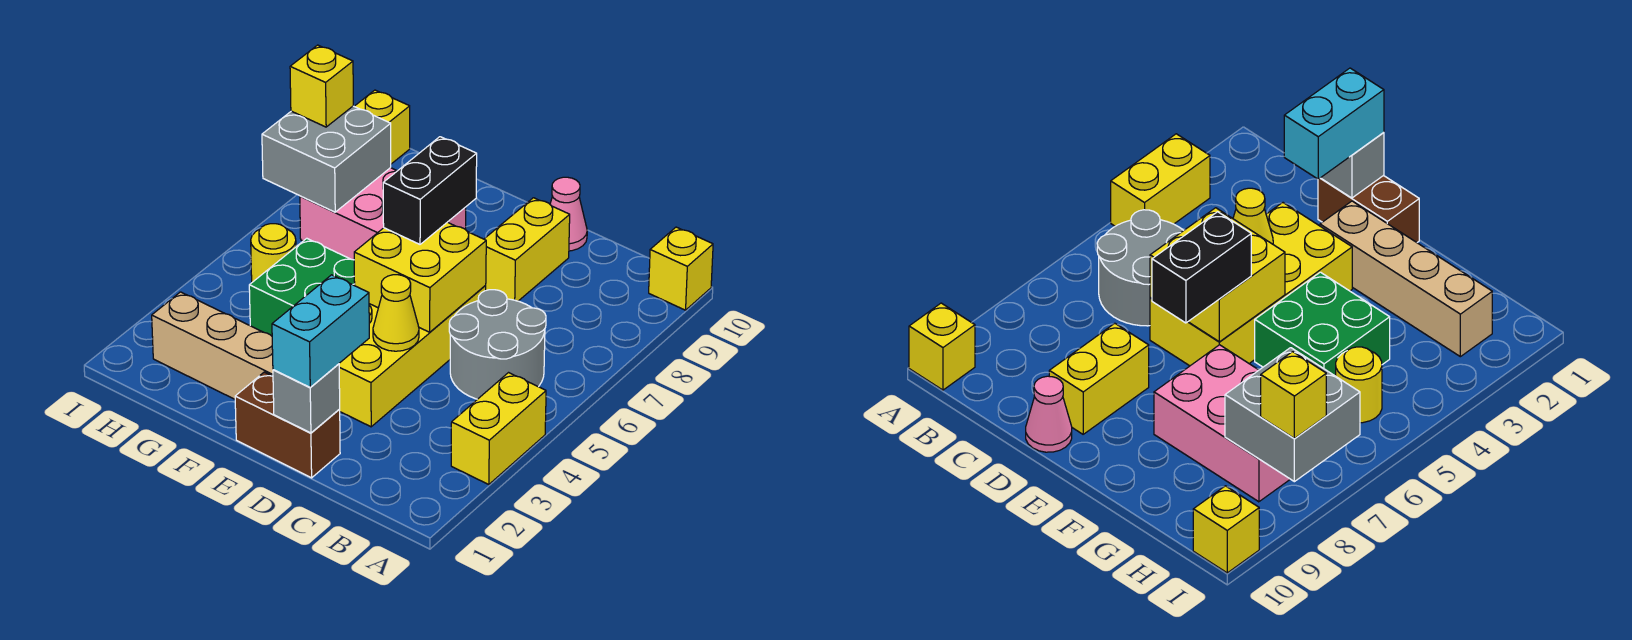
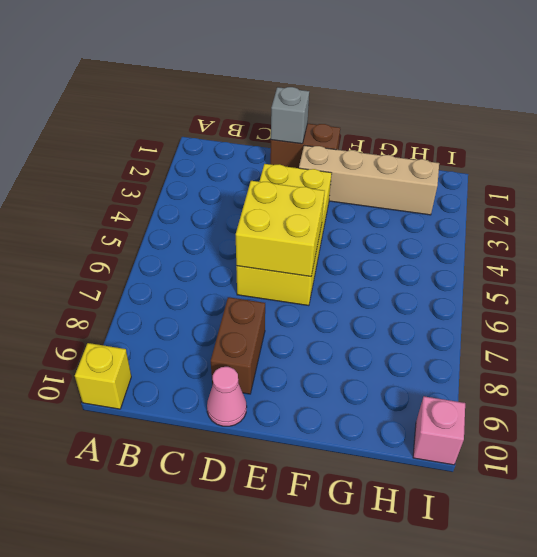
brown 1x2 brick [211,297,265,394] -> yellow 1x2 brick [484,198,570,301]
pink 1x1 brick [413,396,465,465] -> yellow 1x1 brick [354,90,410,164]
none -> yellow 1x2 brick [451,373,546,485]
none -> grey 2x2 round brick [449,290,546,399]
none -> green 2x2 brick [249,238,355,336]

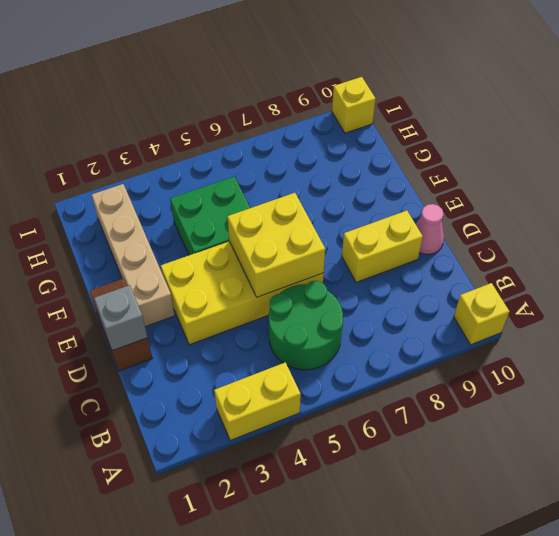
green 2x2 round brick [269,281,343,370] -> grey 2x2 round brick [449,290,546,399]
none -> pink 2x3 brick [300,168,466,260]
none -> yellow 1x1 round brick [251,224,296,282]
none -> yellow 1x1 cone [373,275,419,351]

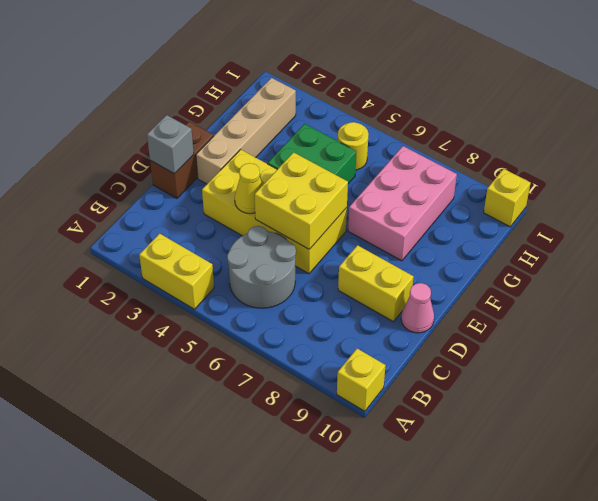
none -> grey 2x2 brick [262,106,391,212]
none -> cyan 1x2 brick [272,275,369,387]
none -> black 1x2 brick [383,137,477,244]

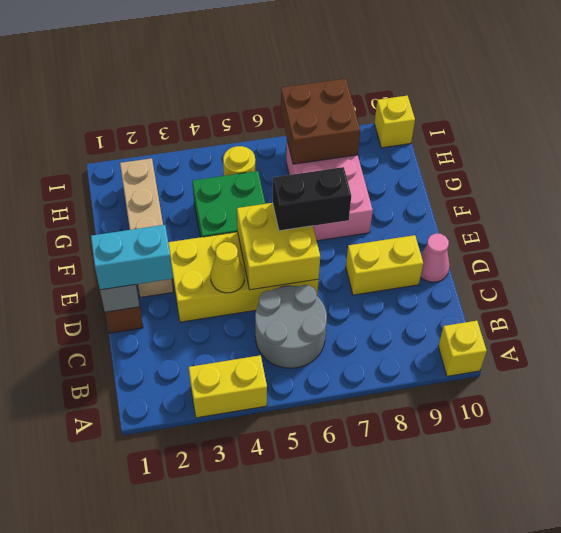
brown 2x2 brick [281,79,360,164] -> grey 2x2 brick [262,106,391,212]
none -> yellow 1x1 brick [290,45,353,127]

